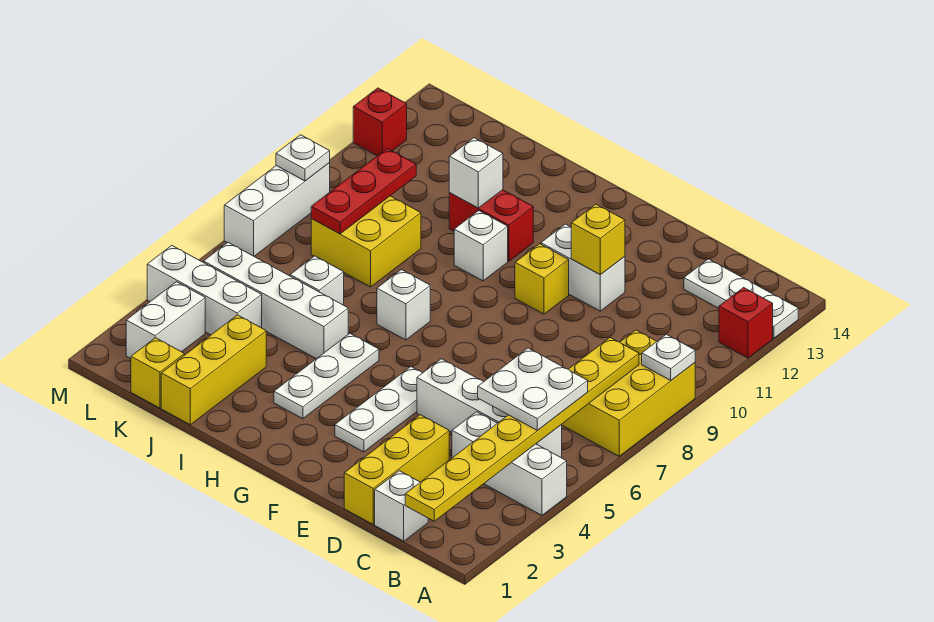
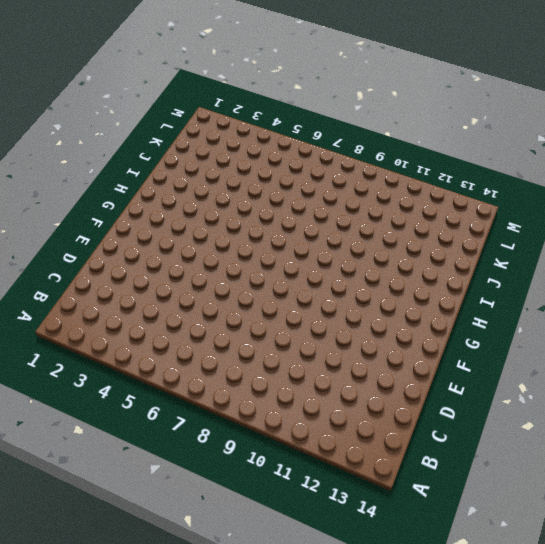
none -> white 1x3 brick [452,412,567,515]
none -> yellow 2x3 brick [561,330,695,456]
none -> red 1x1 brick [719,288,773,358]
none -> white 1x3 plate [684,259,798,338]

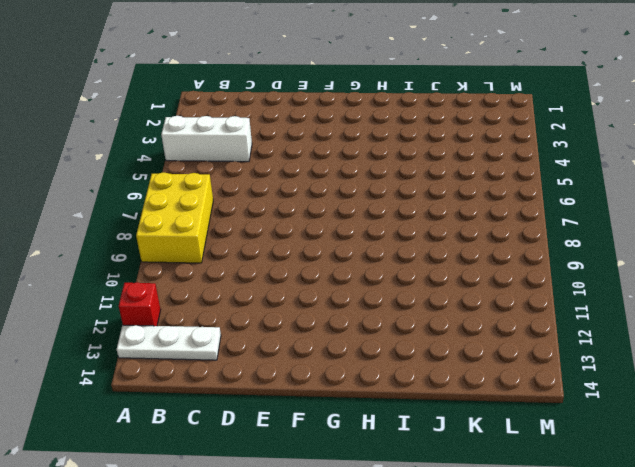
none -> white 1x4 brick [417,359,562,458]
none -> white 1x1 brick [375,471,428,541]
none -> yellow 1x3 brick [344,415,449,524]
none -> white 1x2 brick [541,224,625,311]

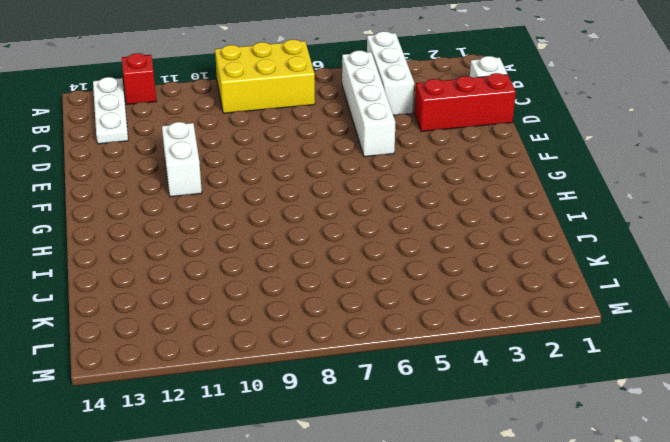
red 1x3 brick [415,73,516,132] -> yellow 1x3 brick [344,415,449,524]
none -> white 1x3 plate [335,367,422,452]
none -> yellow 1x1 brick [515,244,569,314]
none -> white 1x3 plate [274,333,379,419]
none -> white 1x1 brick [377,270,430,340]

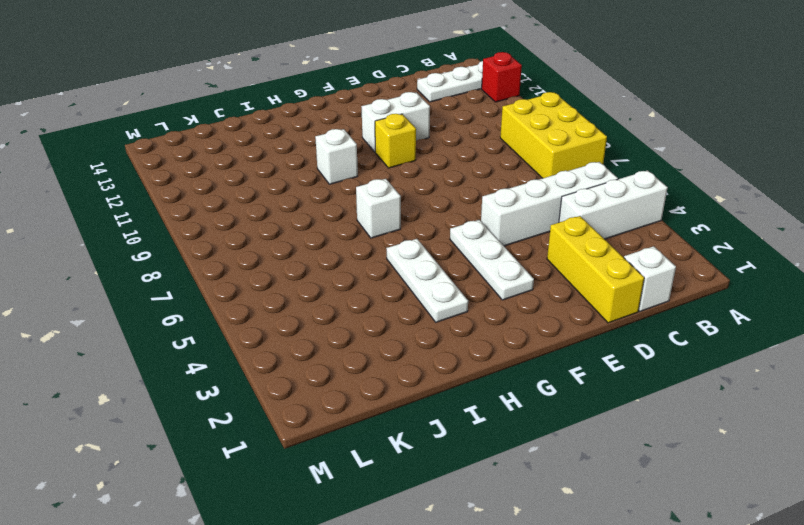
none -> red 1x2 brick [449,190,533,261]
none -> white 1x4 brick [203,243,348,359]
none -> yellow 1x3 brick [161,315,266,425]
none -> white 1x1 brick [290,256,344,305]

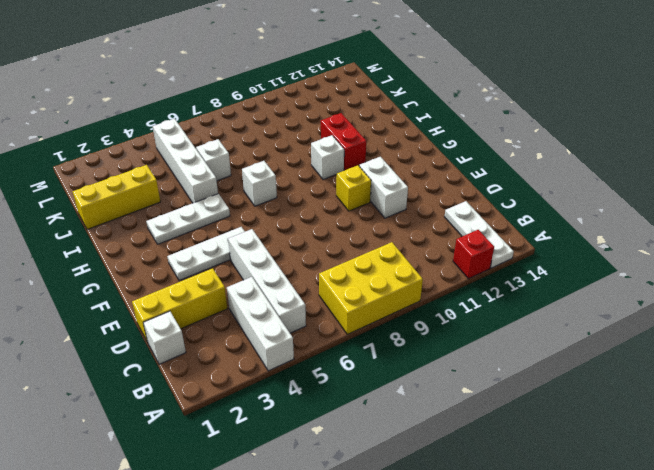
none -> yellow 2x2 brick [311,196,421,287]
none -> yellow 1x1 brick [131,338,184,408]
none -> white 1x3 brick [147,246,262,335]
none -> white 1x2 brick [126,282,205,359]

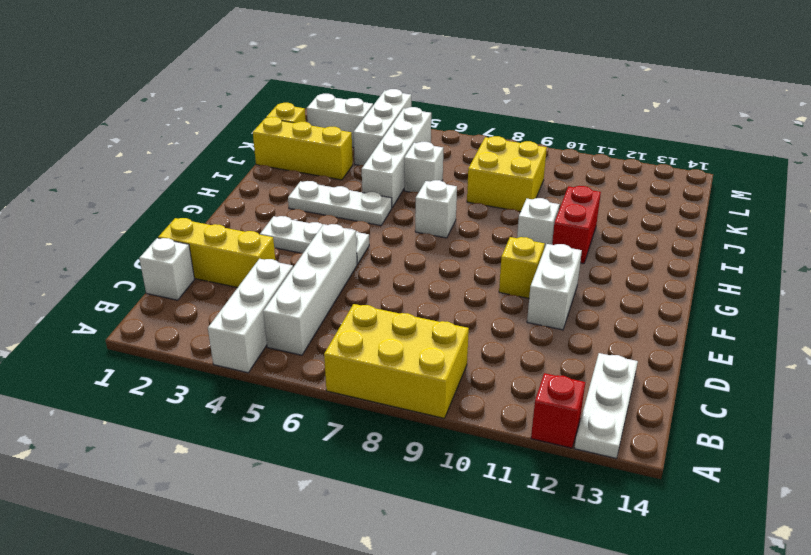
none -> white 1x3 brick [224,163,330,256]
none -> red 1x1 brick [353,88,407,156]
none -> white 1x1 plate [642,334,695,380]
none -> yellow 1x8 plate [405,338,639,521]

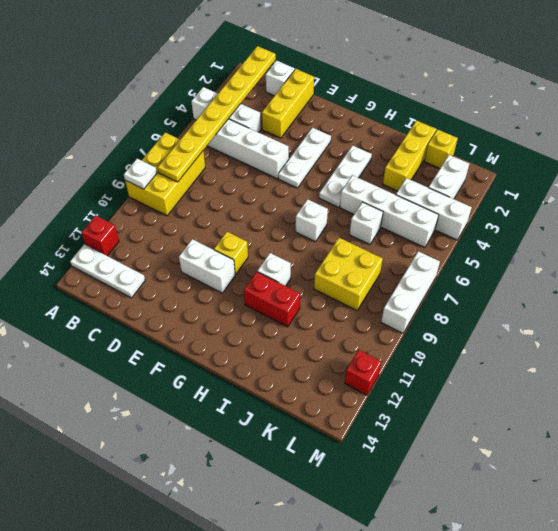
none -> yellow 1x1 brick [571,204,625,275]
none -> white 1x1 brick [449,138,503,208]
none -> red 1x3 plate [311,148,416,234]
none -> white 1x1 plate [276,135,330,181]

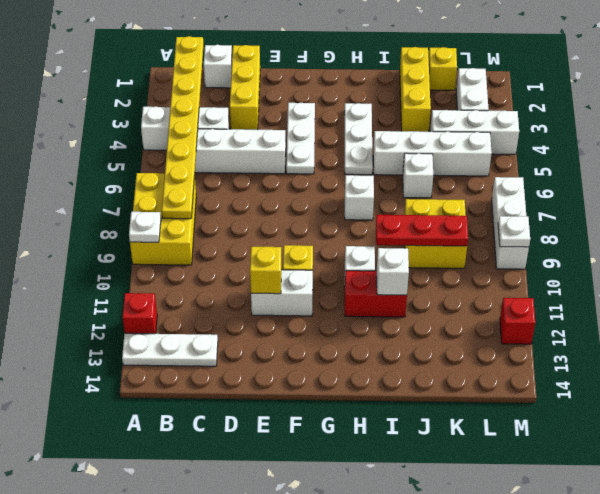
red 1x3 plate [376,215,468,246] -> red 1x3 plate turned to [311,148,416,234]
none -> white 2x2 plate [478,348,588,430]

